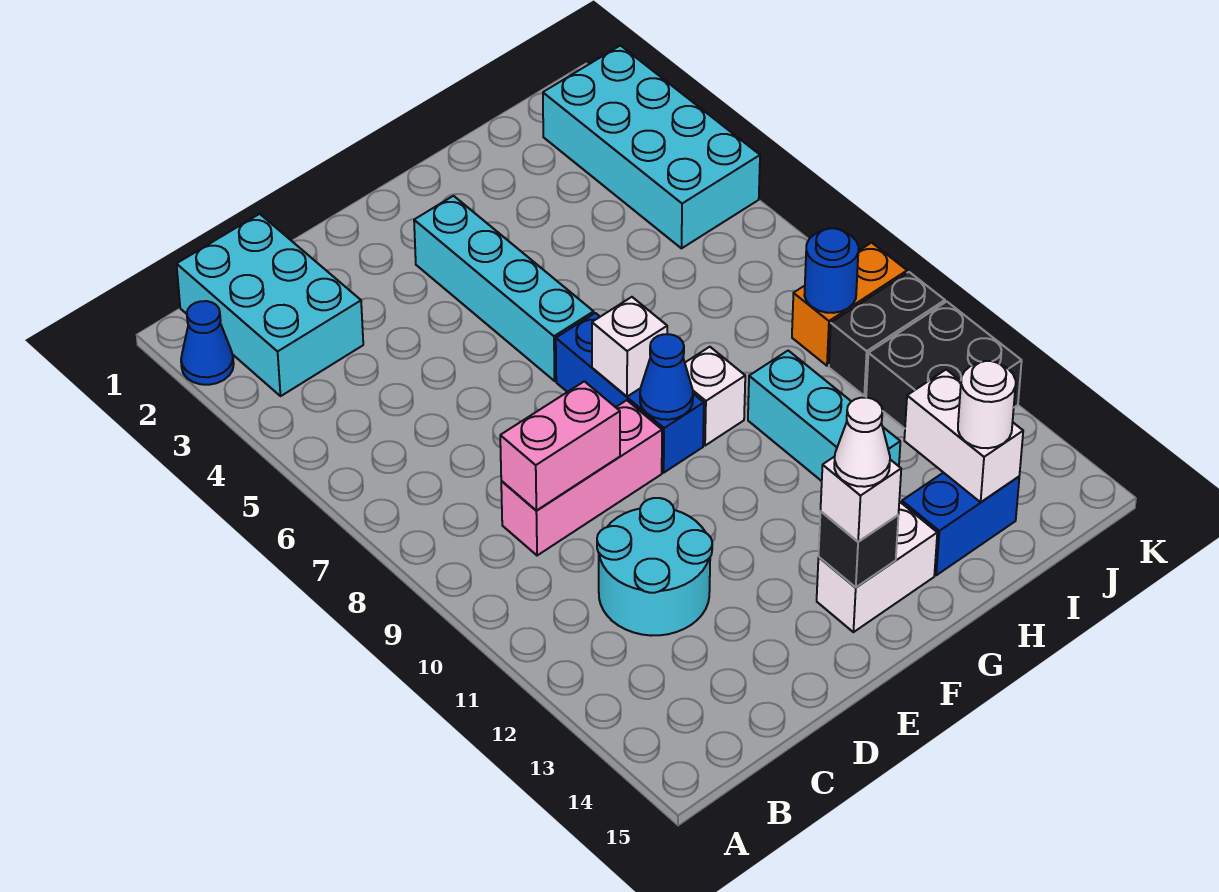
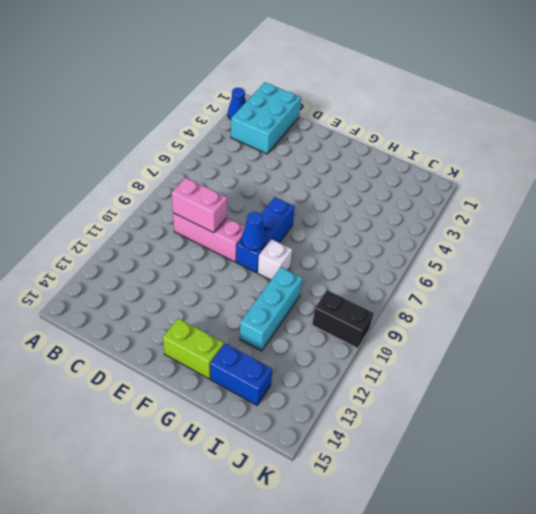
lime 1x2 brick [163,318,224,379] -> white 1x2 brick [817,502,937,632]
none -> cyan 2x2 round brick [597,498,712,636]
none -> cyan 1x4 brick [414,196,594,381]
none -> cyan 2x4 brick [543,46,760,248]

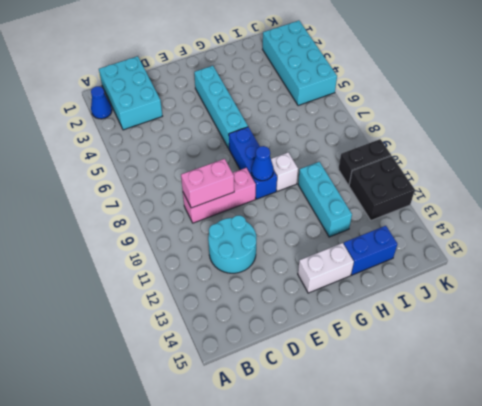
none -> orange 1x2 brick [792,243,907,366]
none -> white 1x1 brick [592,297,667,397]
none -> black 1x1 brick [819,511,898,587]

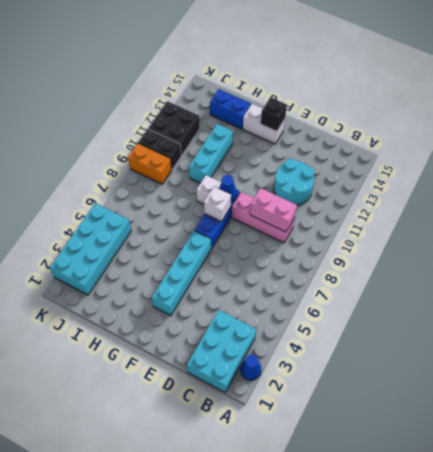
none -> white 1x2 brick [904,370,1023,502]
none -> blue 1x1 round brick [804,228,859,313]
none -> white 1x1 brick [821,457,901,542]

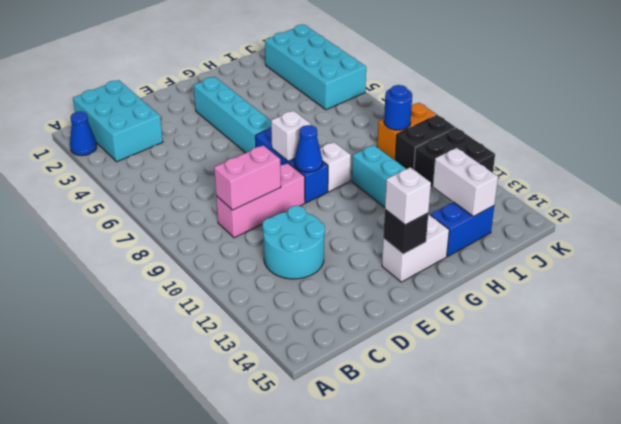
none -> white 1x1 round brick [958,361,1016,448]
none -> white 1x1 cone [834,398,890,487]

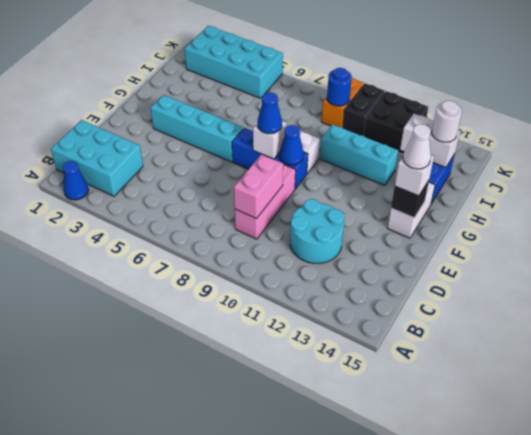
blue 1x1 cone [258,93,282,134] -> none

